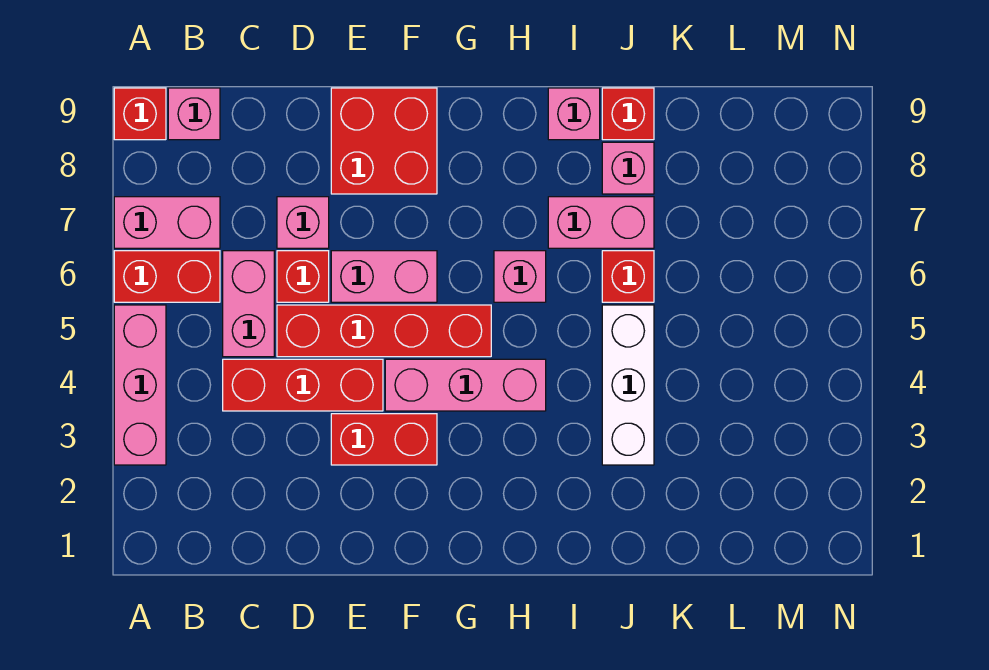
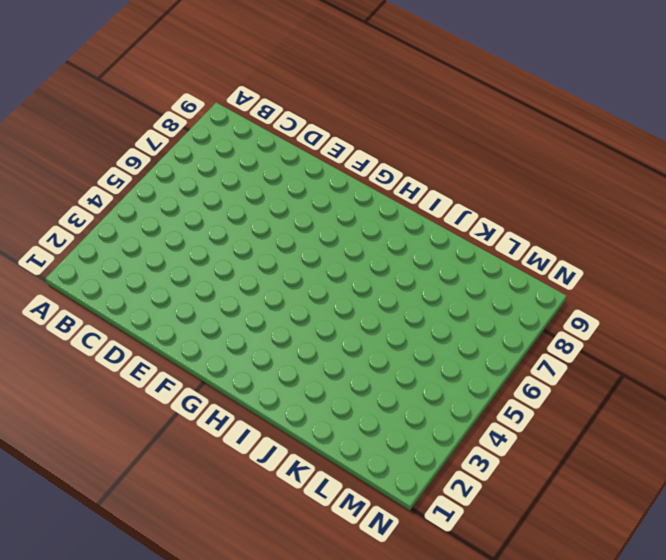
none -> pink 1x3 brick [114,305,166,465]
none -> red 1x2 brick [114,251,220,302]
none -> pink 1x2 brick [114,197,220,248]

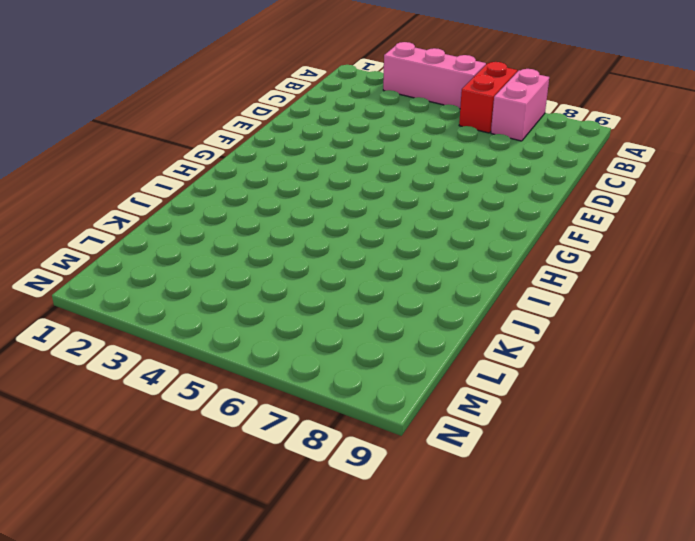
none -> red 1x1 brick [114,88,166,140]
none -> pink 1x1 brick [168,88,220,140]
none -> red 1x3 brick [223,359,383,411]

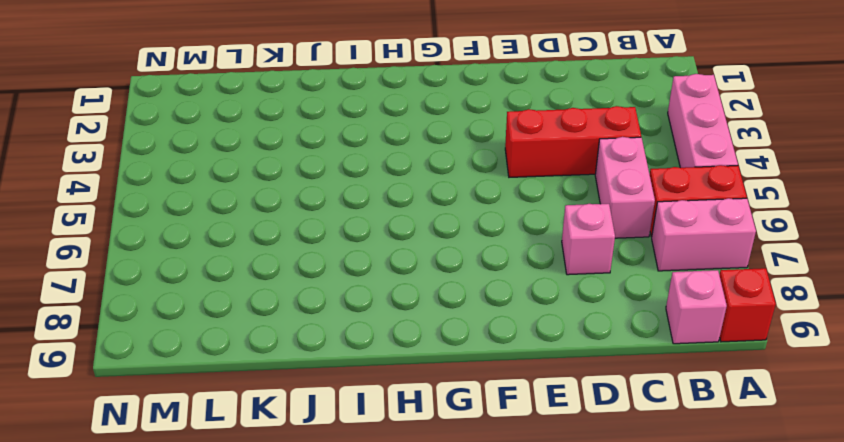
none -> red 1x4 brick [277,305,491,357]
none -> red 1x1 brick [277,251,329,302]
none -> red 1x2 brick [331,414,437,465]

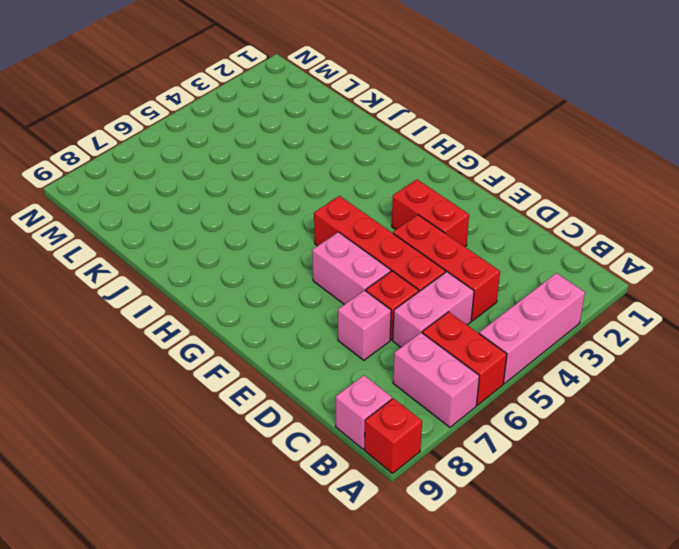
none -> red 2x2 brick [331,88,437,194]
none -> pink 1x3 brick [385,359,546,411]
none -> pink 1x1 brick [494,251,546,302]

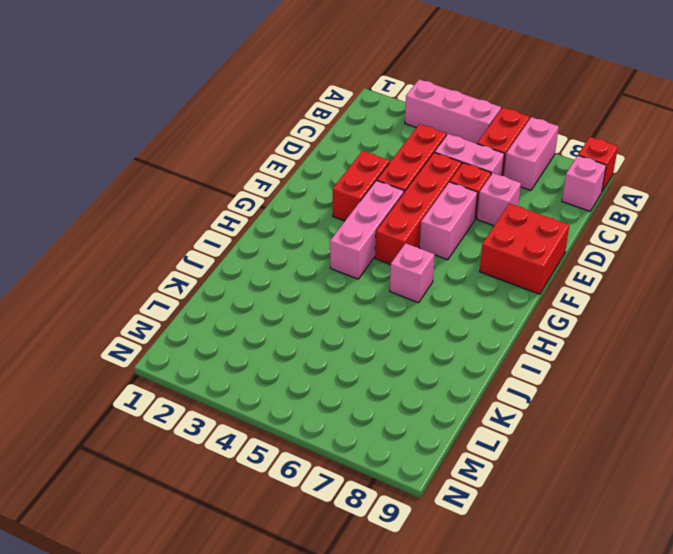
none -> pink 1x2 brick [548,197,654,248]
none -> pink 1x1 brick [548,88,600,140]
none -> white 1x3 brick [602,305,654,465]

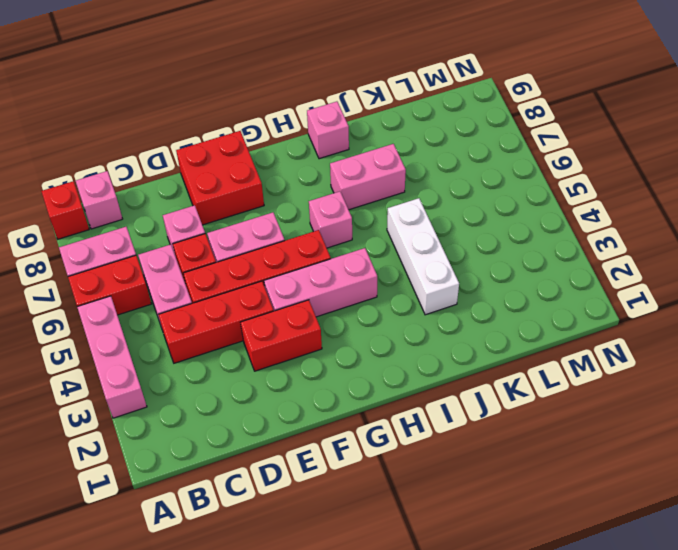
none -> red 1x1 brick [602,251,654,302]
none -> pink 1x1 brick [602,142,654,194]
none -> red 1x1 brick [602,88,654,140]

